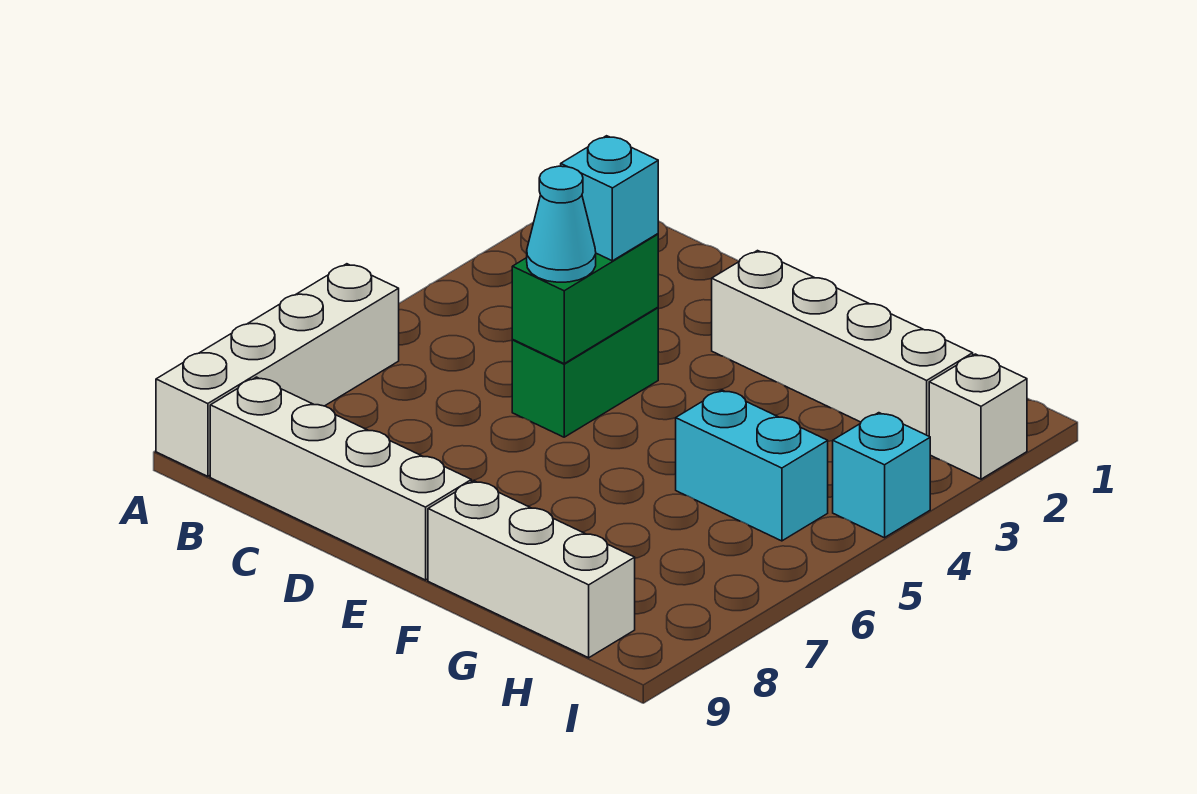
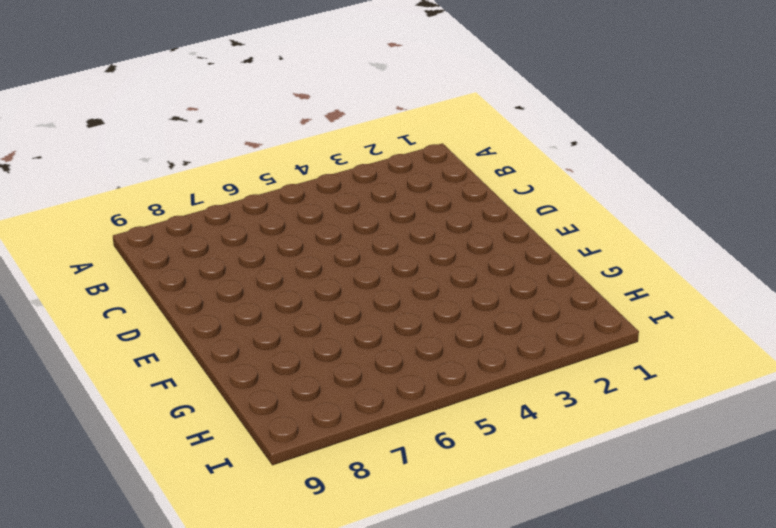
none -> white 1x4 brick [156,264,399,476]
none -> white 1x4 brick [210,377,471,580]

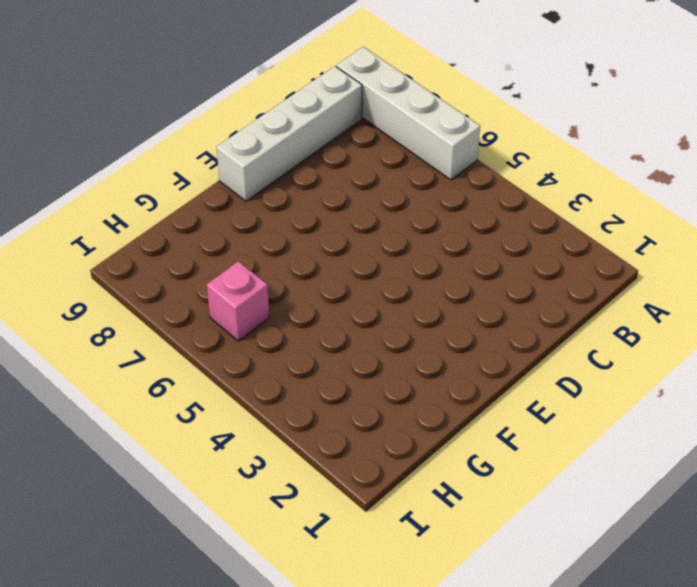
pink 1x1 brick [207,261,269,341] -> none
none -> green 1x2 brick [512,307,658,437]
none -> white 1x4 brick [712,251,973,436]

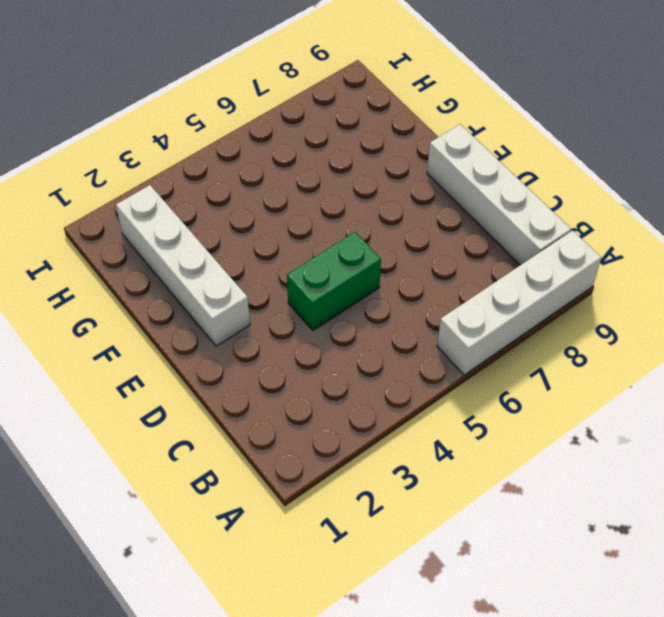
none -> white 1x3 brick [428,481,635,658]
none -> cyan 1x2 brick [676,390,828,541]

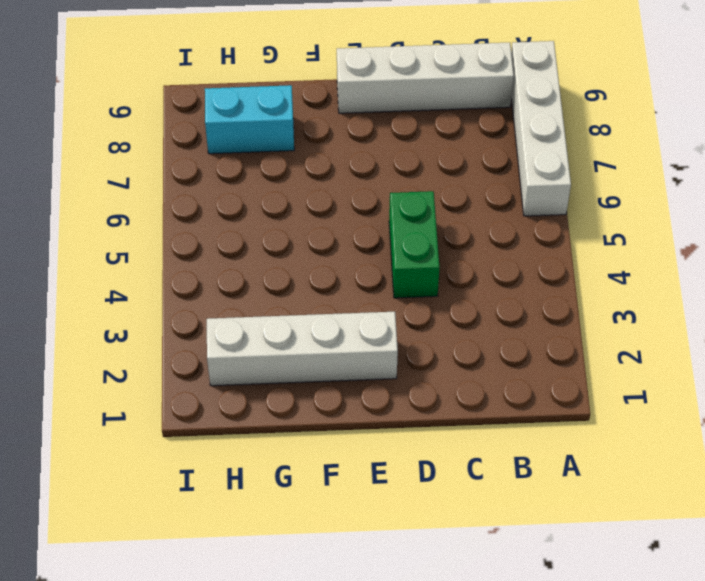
cyan 1x2 brick [205,85,294,154] -> cyan 1x2 brick moved to [676,390,828,541]
none -> white 1x3 brick [428,481,635,658]
none -> white 1x1 brick [929,354,1027,479]

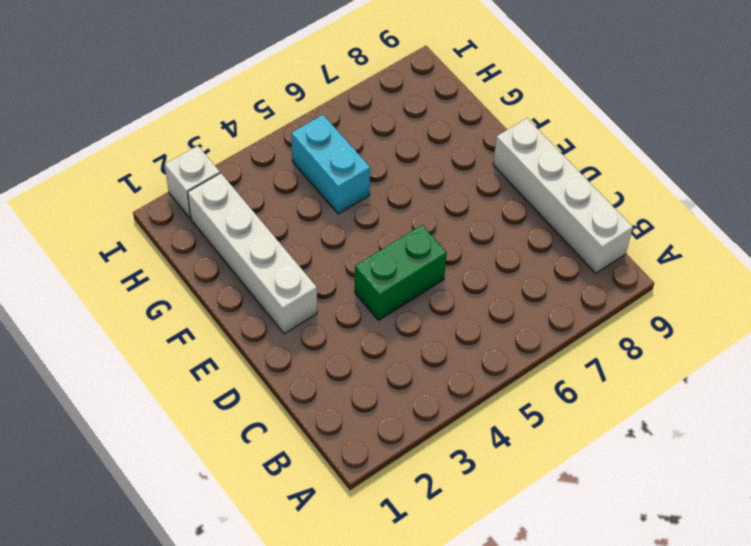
none -> white 1x4 brick [156,264,399,476]
none -> white 1x3 brick [428,481,635,658]

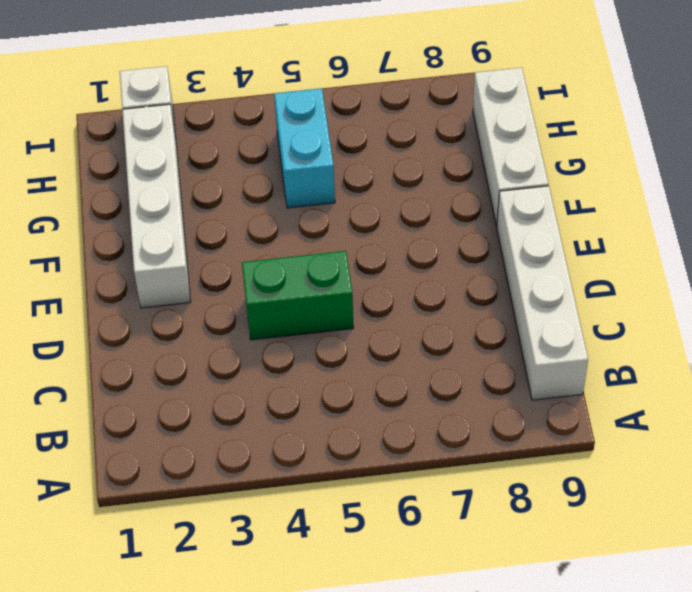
none -> white 1x4 brick [156,264,399,476]
none -> cyan 1x1 brick [833,413,930,538]

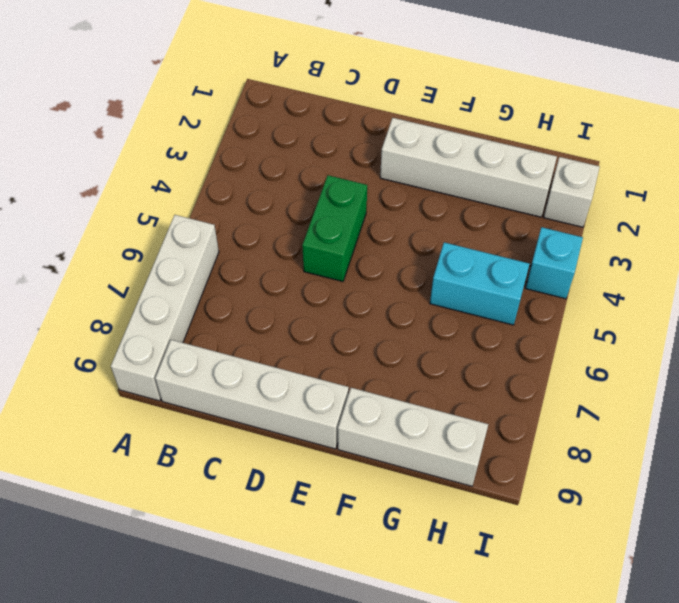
none -> green 1x2 brick [512,234,658,364]
none -> cyan 1x1 brick [561,136,658,261]

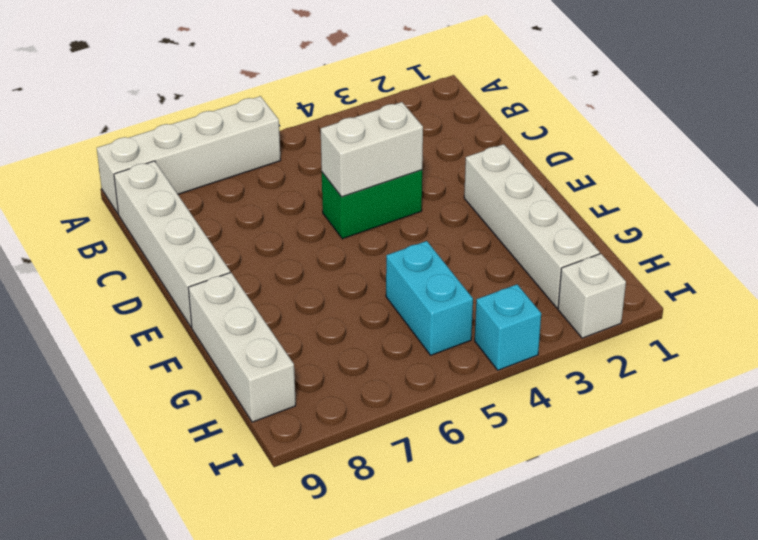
white 1x2 brick [321,102,423,197] -> green 1x2 brick [512,234,658,364]
none -> cyan 1x1 brick [561,136,658,261]
none -> cyan 1x1 cone [527,166,596,282]

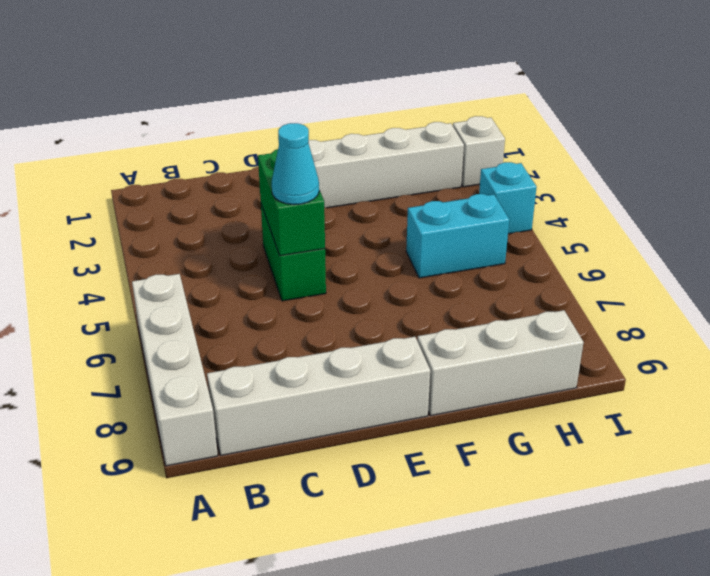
none -> cyan 1x1 brick [561,136,658,261]

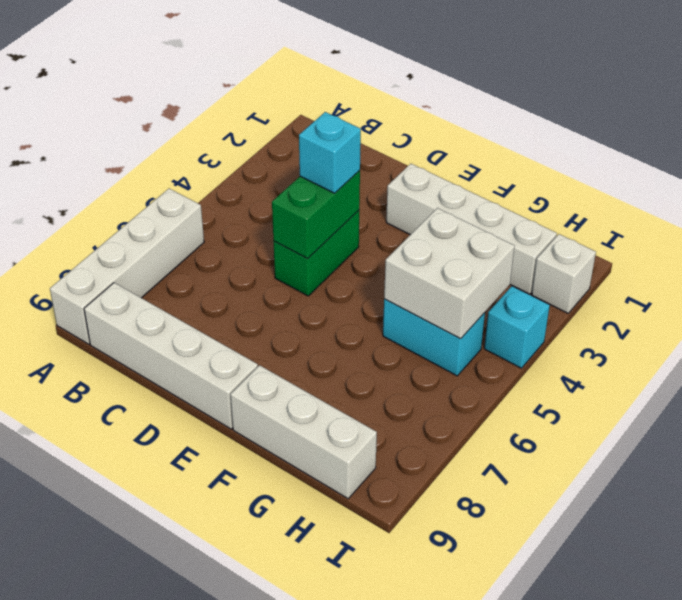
white 2x2 brick [384,208,515,339] -> none
none -> cyan 1x1 cone [527,166,596,282]

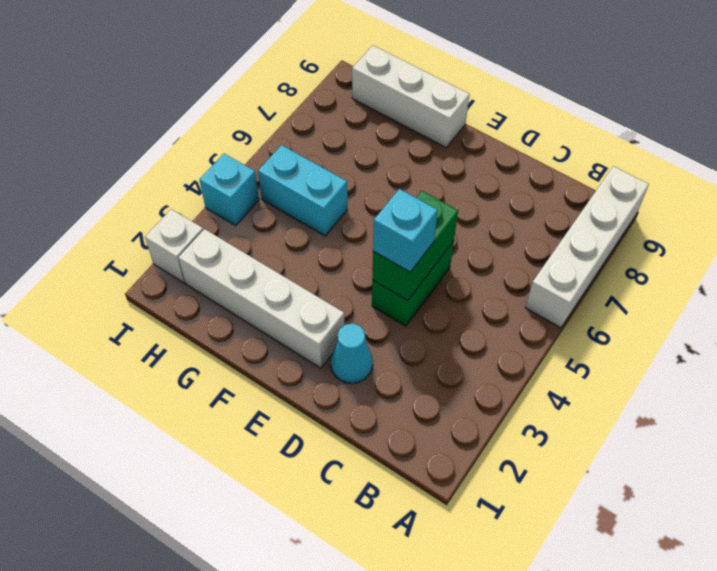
cyan 1x1 cone [331,323,373,383] -> cyan 1x1 cone moved to [527,166,596,282]
none -> white 1x4 brick [210,377,471,580]

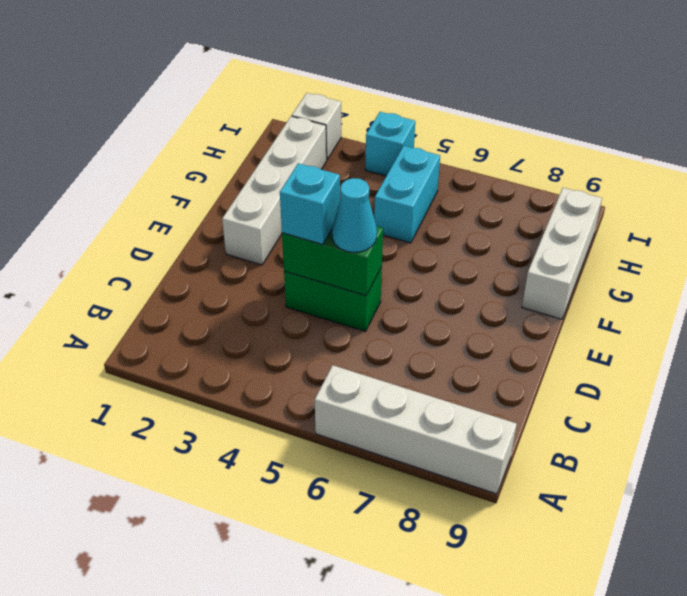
none -> white 1x4 brick [210,377,471,580]

